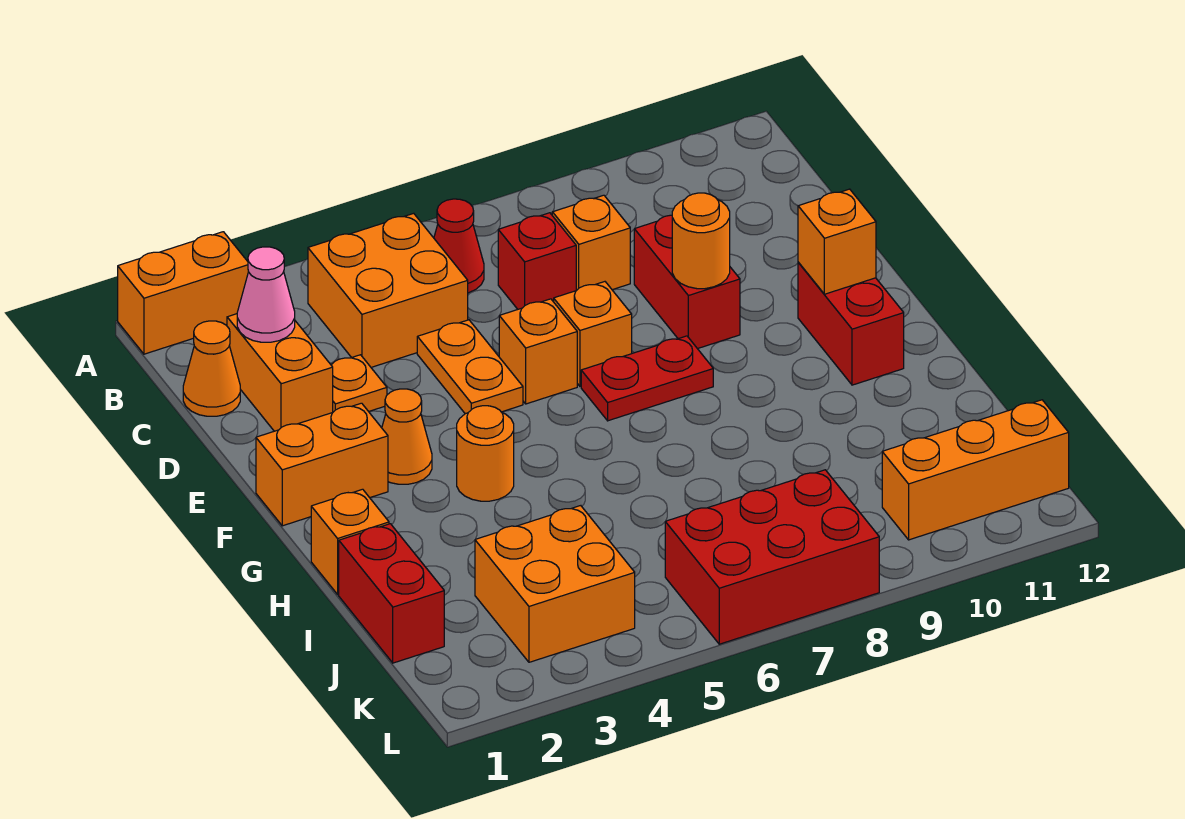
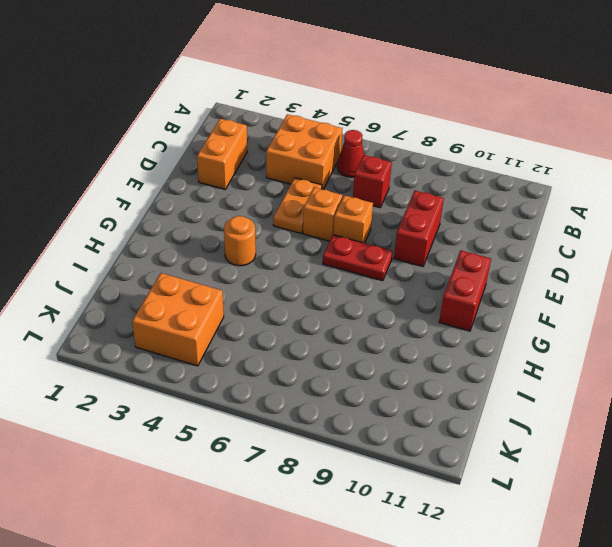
none -> orange 1x2 brick [118,232,249,354]
none -> orange 1x1 cone [183,321,240,416]
none -> orange 1x1 brick [552,195,630,291]

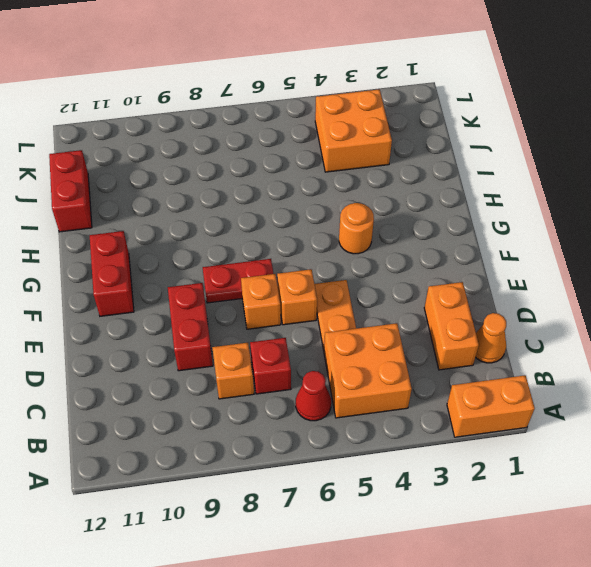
red 1x2 brick [49,150,92,232] -> red 1x2 brick moved to [339,524,444,663]
none -> orange 1x1 plate [331,355,387,412]
none -> orange 1x2 brick [256,403,388,526]
none -> orange 1x1 cone [382,389,432,484]

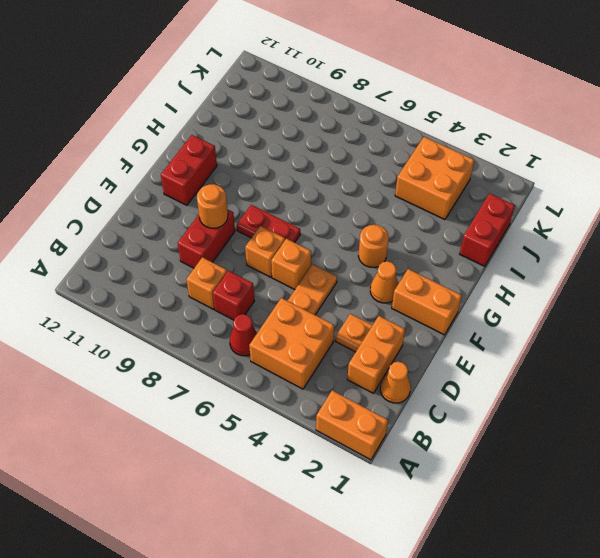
none -> orange 1x1 brick [311,489,389,594]
none -> red 2x3 brick [665,470,879,644]
none -> orange 1x3 brick [882,400,1069,540]

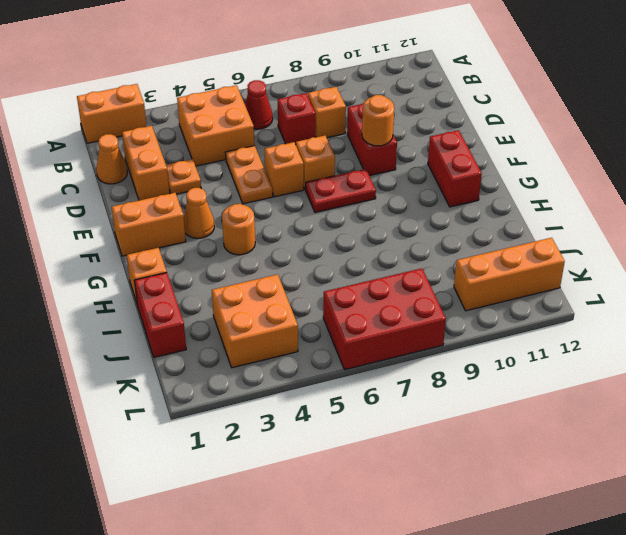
none -> pink 1x1 cone [237,247,295,342]
none -> orange 1x1 brick [798,189,876,294]

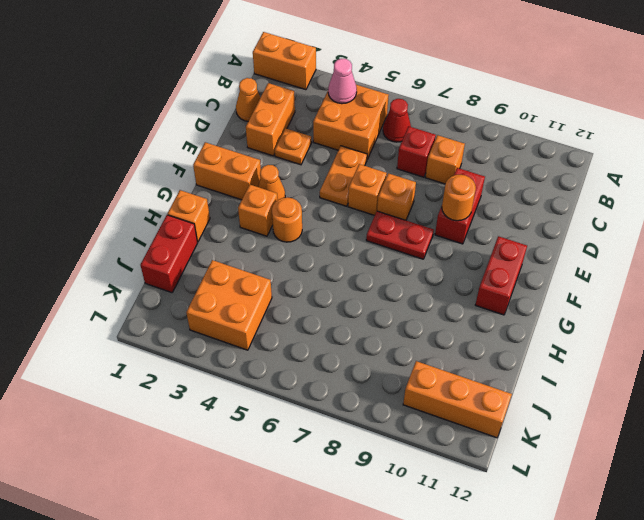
pink 1x1 cone [328,59,357,104] -> pink 1x1 cone moved to [237,247,295,342]
orange 1x1 brick [238,185,277,236] -> orange 1x1 brick moved to [798,189,876,294]
none -> red 2x3 brick [665,470,879,644]

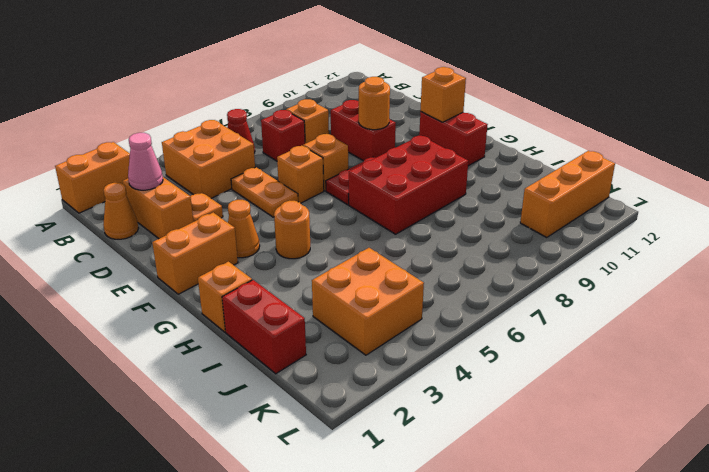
red 2x3 brick [349,136,468,234] -> red 2x3 brick moved to [665,470,879,644]

